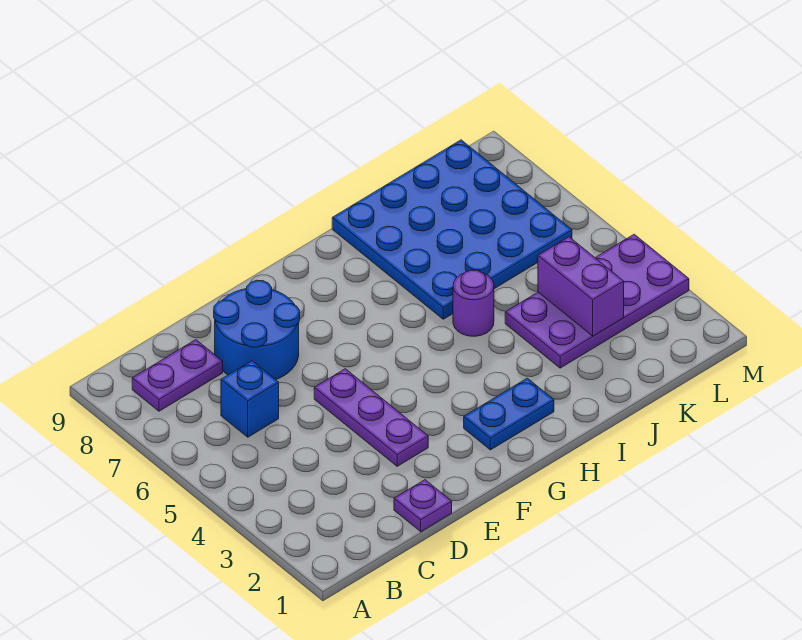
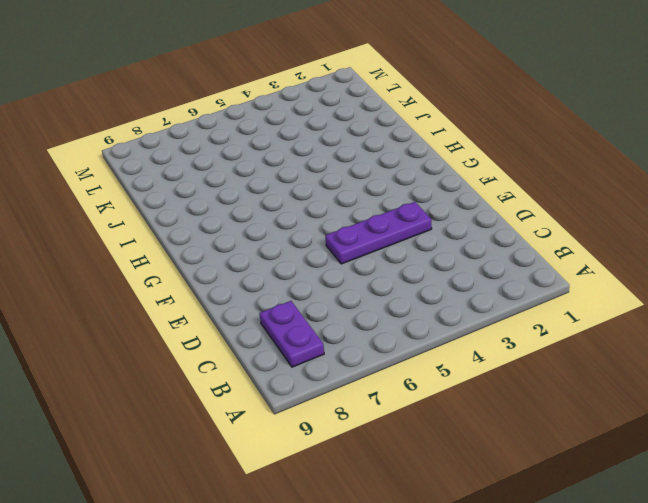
none -> blue 1x1 brick [221,361,279,437]
none -> purple 1x1 plate [394,480,452,532]

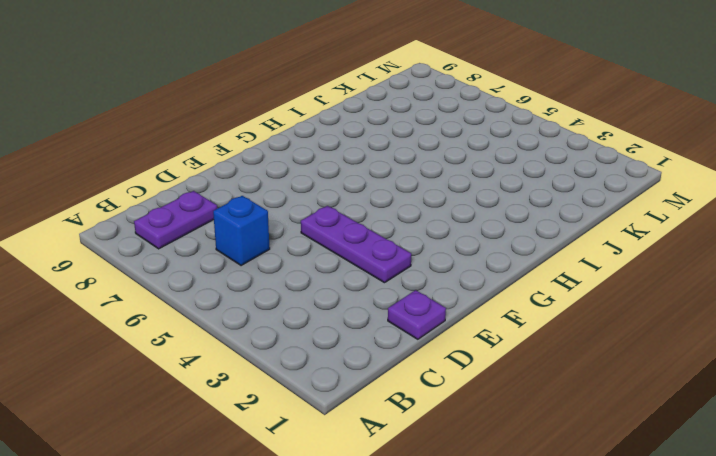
none -> blue 2x2 round brick [214,280,300,380]
none -> blue 1x2 plate [464,378,554,450]

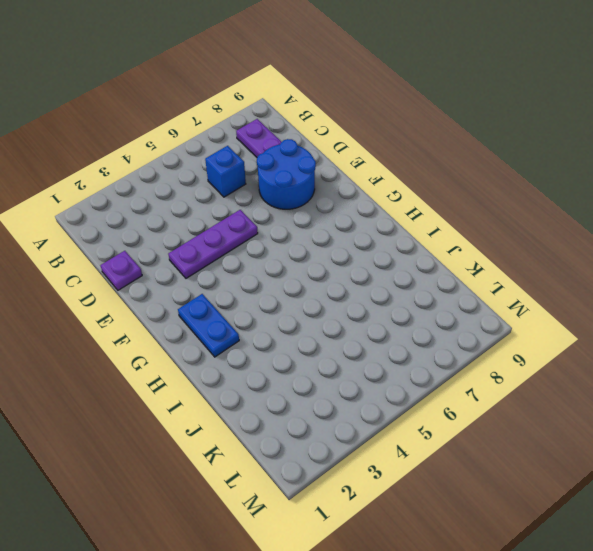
none -> purple 1x1 round brick [453,270,494,336]
none -> blue 4x4 plate [332,140,572,319]

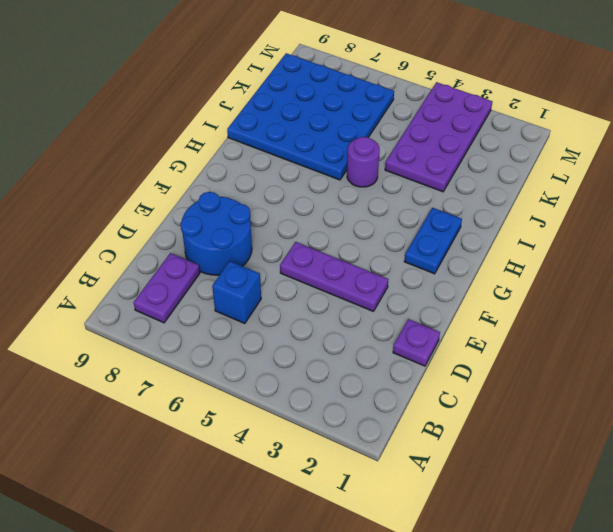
none -> purple 1x2 brick [538,237,624,336]

